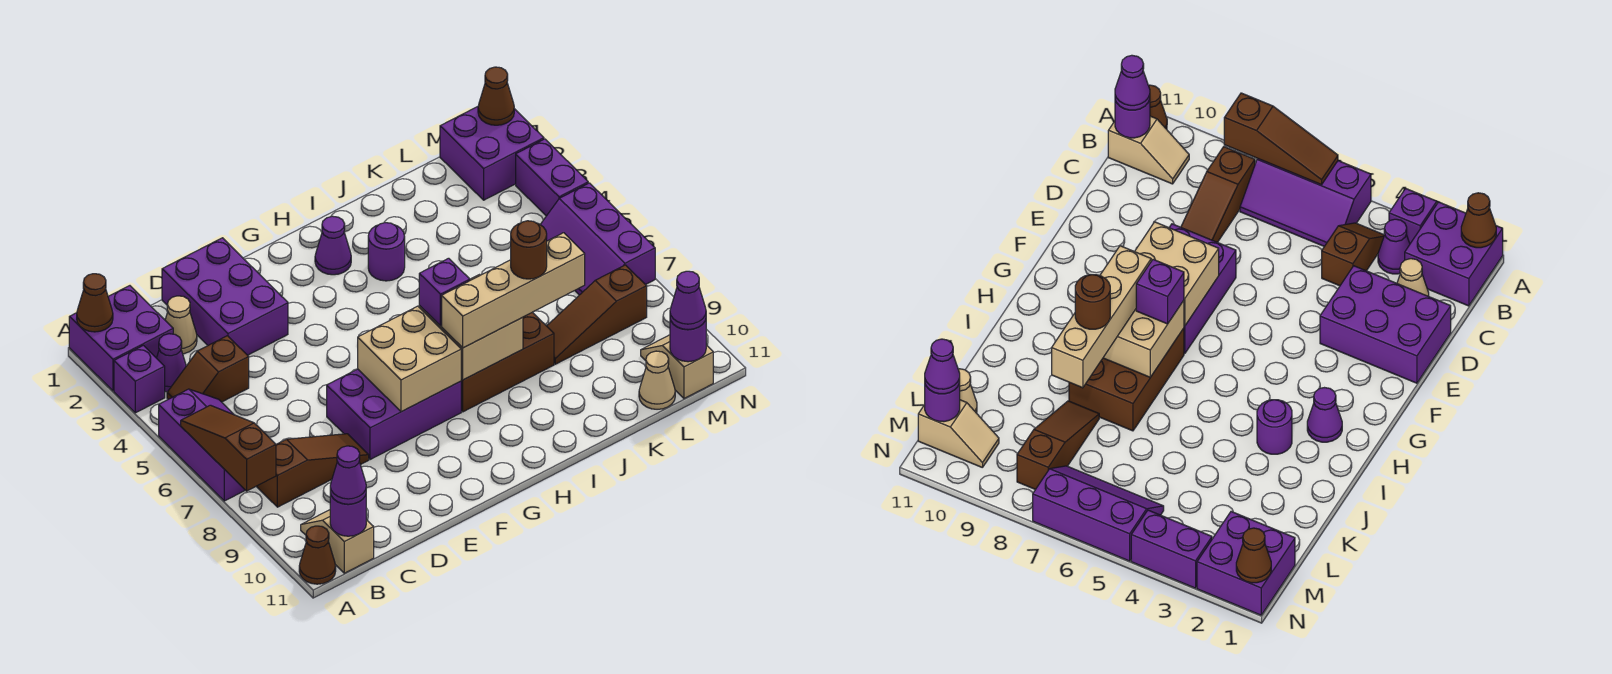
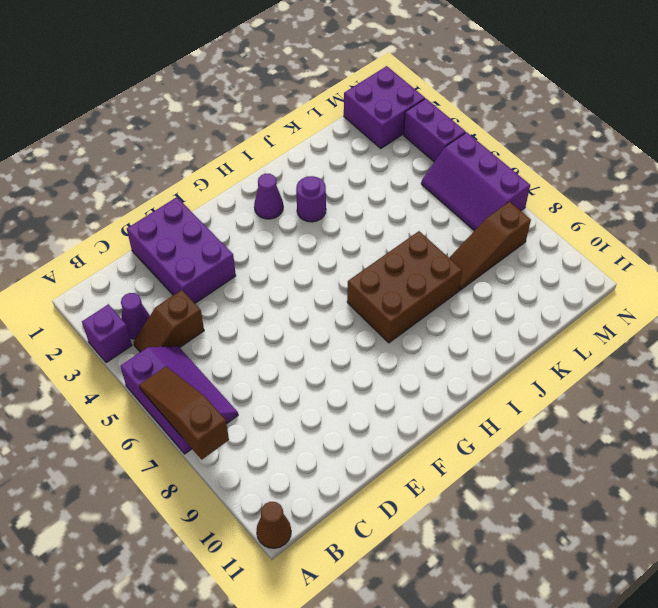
none -> purple 2x2 brick [69,286,173,391]
none -> brown 1x3 slope [256,434,369,507]
none -> tan 1x2 slope [301,510,374,573]
none -> tan 1x1 cone [165,296,197,354]

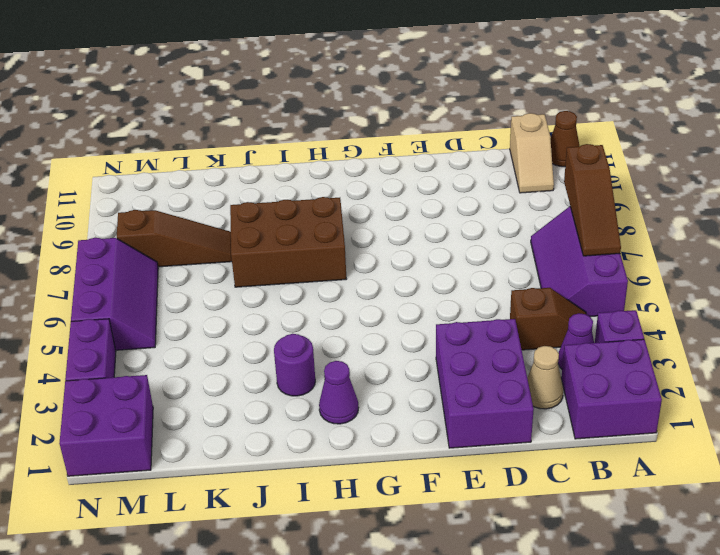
none -> brown 1x3 slope [256,434,369,507]
none -> purple 2x3 brick [327,369,461,460]
none -> tan 1x1 cone [639,351,675,409]
none -> tan 1x2 slope [641,335,713,398]

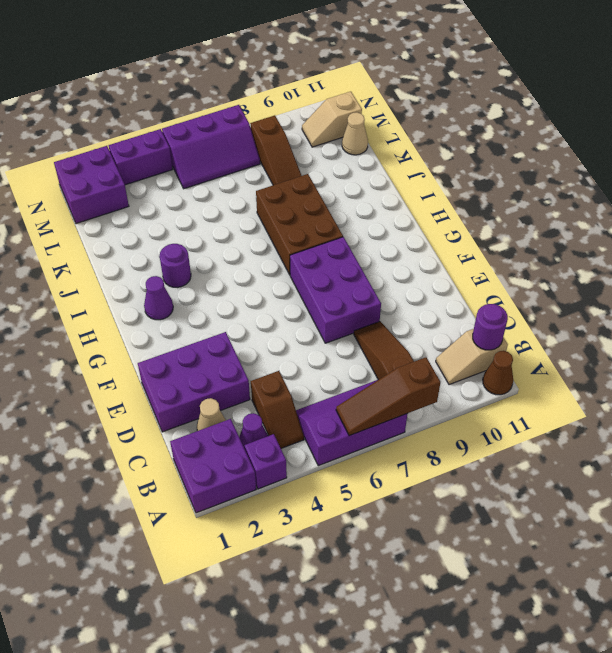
none -> brown 1x1 cone [77,274,113,332]
none -> tan 2x2 brick [358,306,461,412]
none -> tan 2x2 brick [419,275,523,380]
none -> purple 1x1 round brick [670,319,706,362]

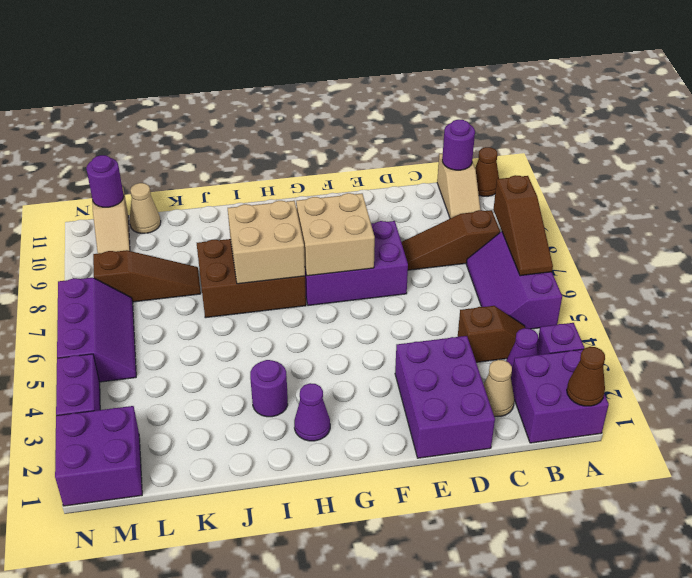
none -> brown 1x1 cone [478,67,514,125]
none -> purple 1x1 cone [330,446,366,504]
none -> purple 1x1 brick [419,258,470,326]
none -> tan 1x4 brick [442,233,585,348]

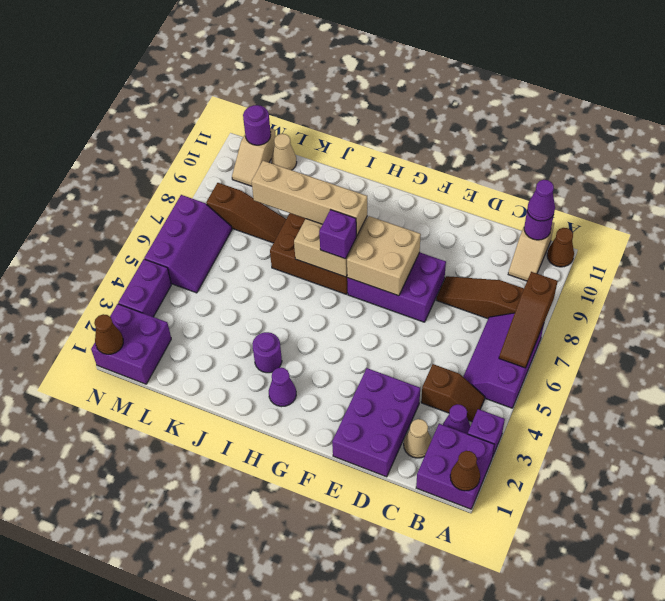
none -> purple 1x1 cone [670,271,706,330]
none -> brown 1x1 round brick [511,221,547,279]

